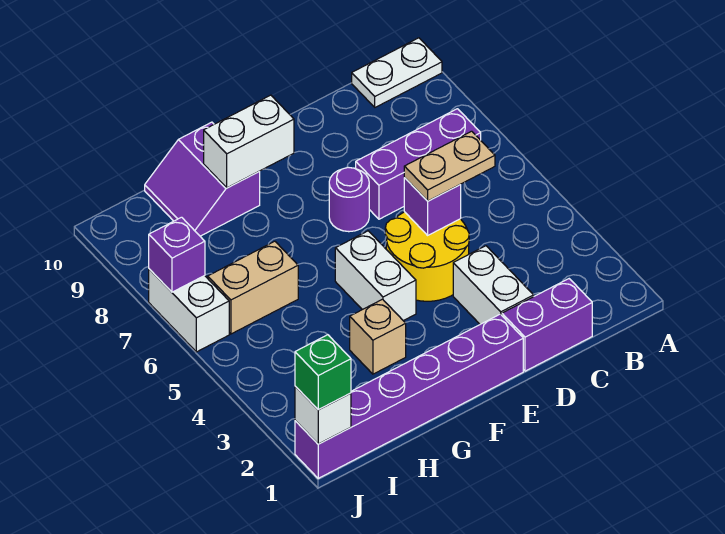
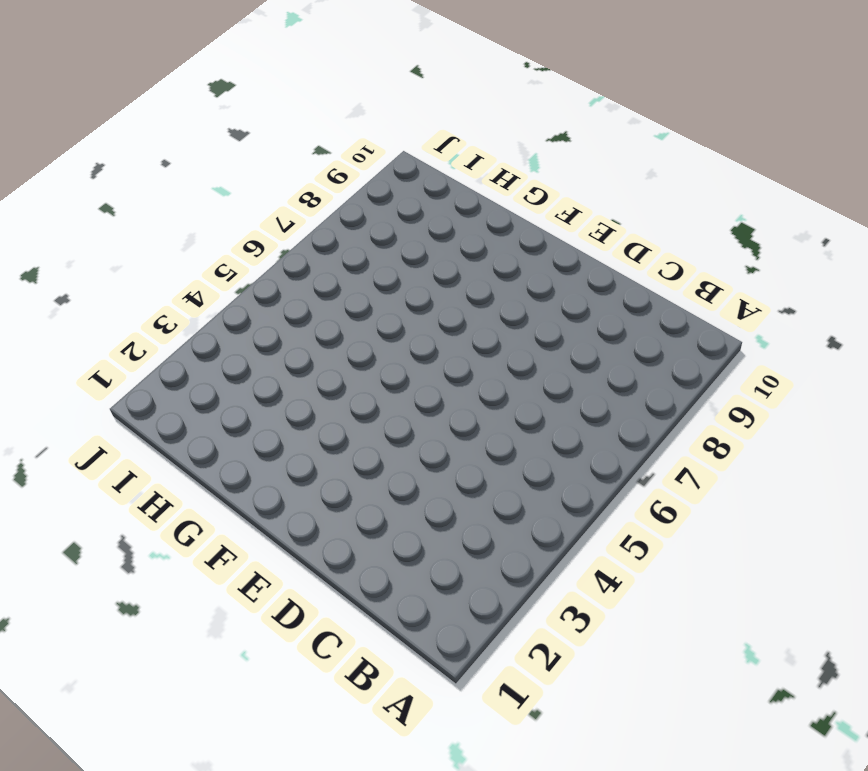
none -> white 1x2 plate [352,38,442,107]
none -> purple 1x3 brick [356,109,481,219]
none -> purple 1x2 brick [502,279,592,371]

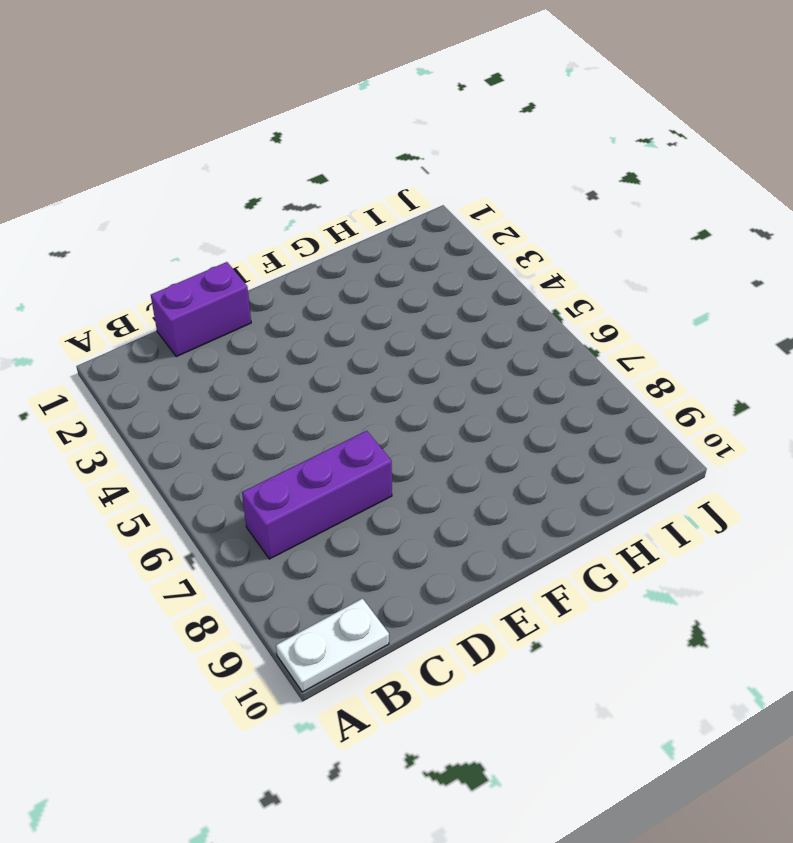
none -> white 1x2 brick [453,246,534,324]
none -> yellow 2x2 round brick [385,212,469,301]
none -> purple 1x6 brick [295,314,523,478]

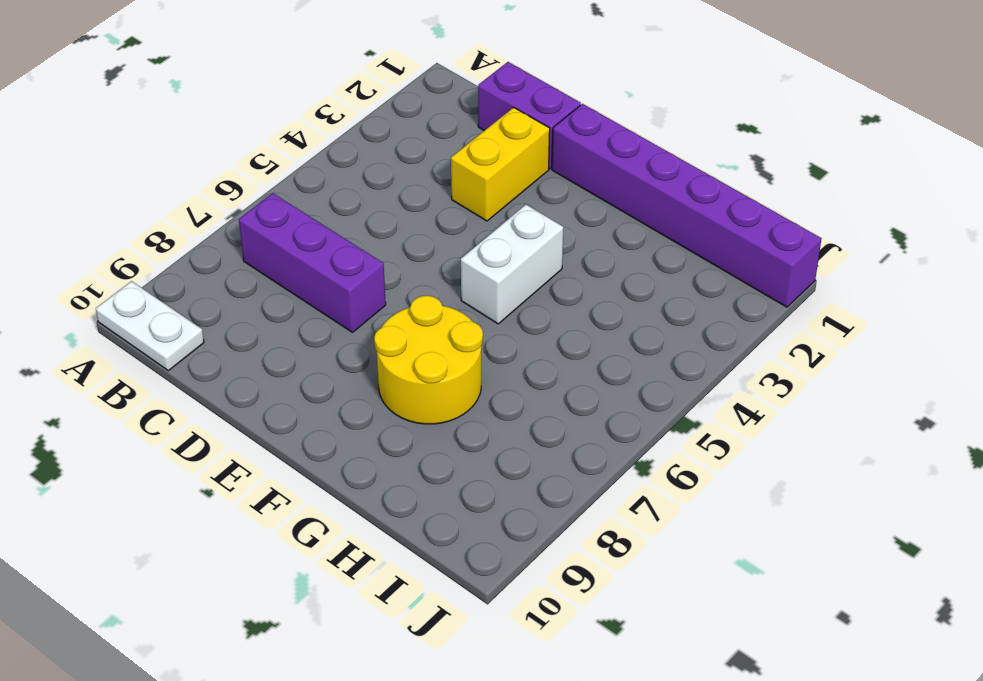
yellow 1x2 brick [451,107,550,221] -> white 1x2 brick [453,246,534,324]
yellow 2x2 round brick [374,296,483,424] -> yellow 2x2 round brick moved to [385,212,469,301]
none -> purple 1x1 round brick [329,167,369,232]
none -> tan 1x1 brick [350,299,406,374]
none -> purple 2x2 slope [145,122,260,236]

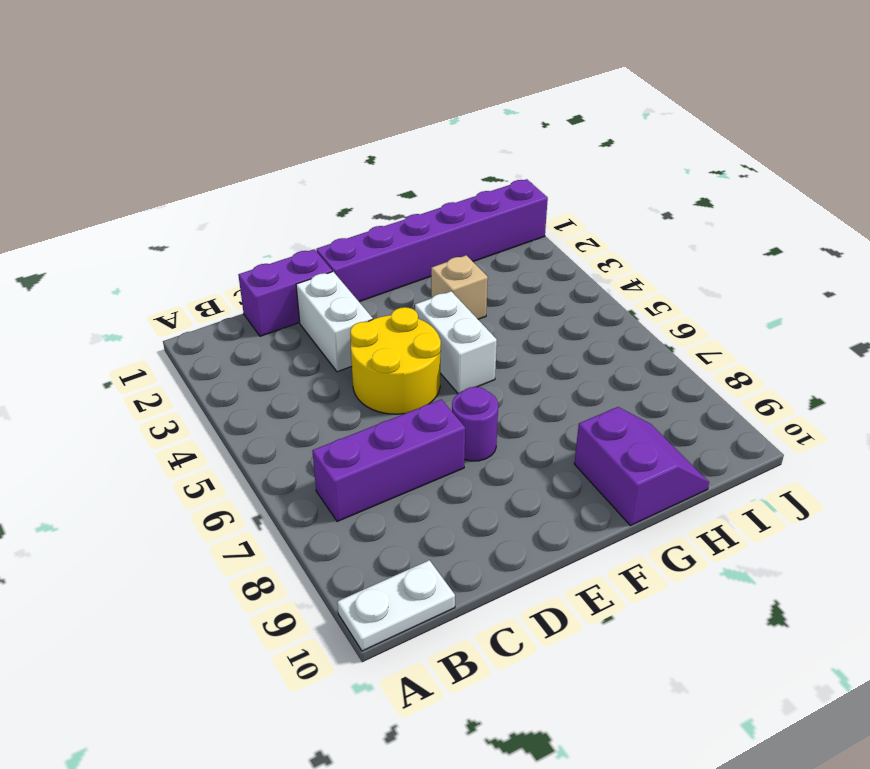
none -> tan 1x2 brick [208,241,298,334]
none -> white 1x2 brick [149,269,229,352]
none -> purple 1x1 brick [404,178,461,235]

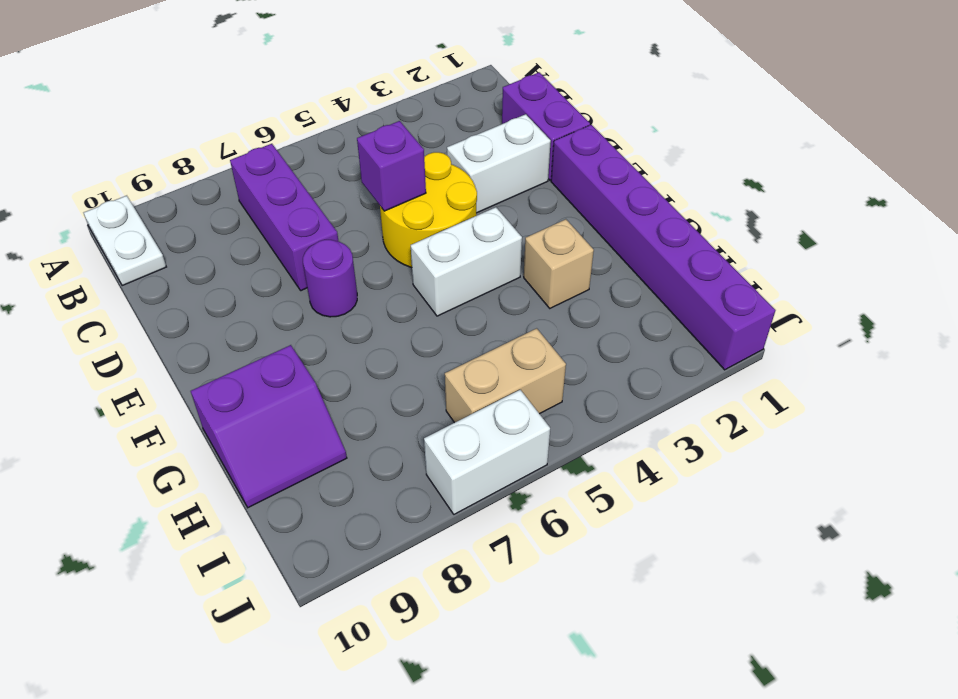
tan 1x2 brick [445,328,566,423] -> tan 1x2 brick turned to [208,241,298,334]
none -> white 1x2 brick [204,95,294,188]
none -> white 1x1 brick [295,386,351,444]
none -> purple 1x1 brick [149,217,205,292]

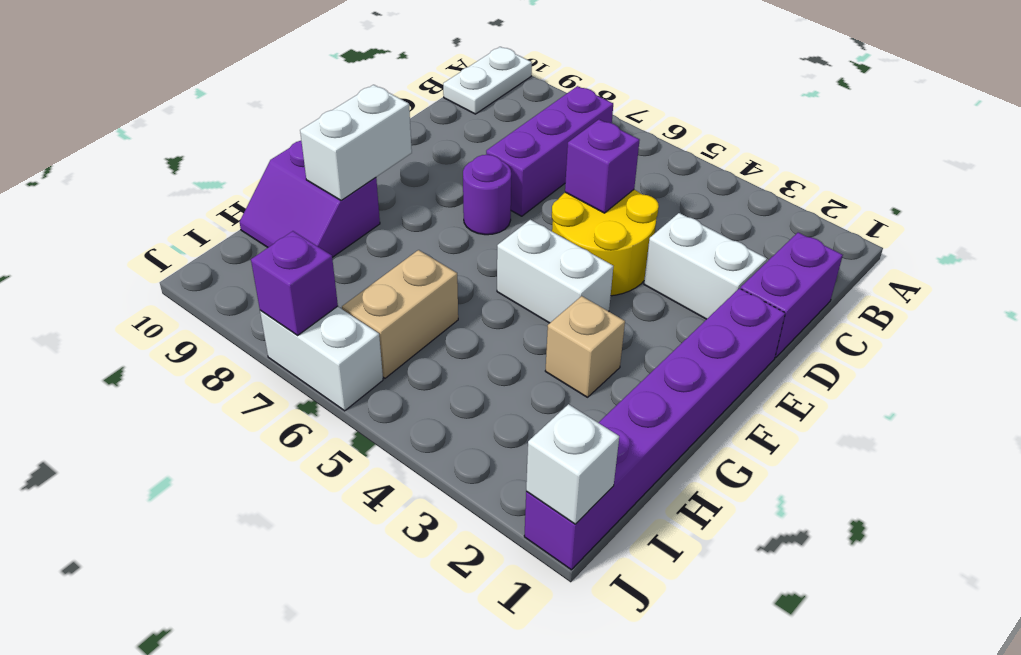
none -> tan 1x2 plate [404,131,495,201]
none -> green 1x1 brick [295,335,351,409]

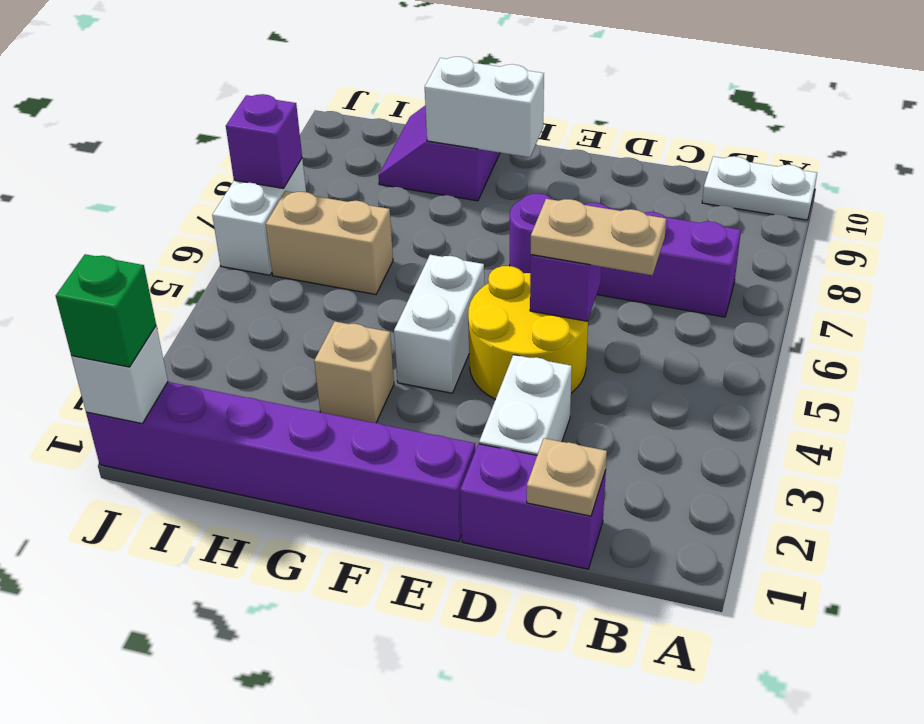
tan 1x1 plate [527,438,607,516] -> none

